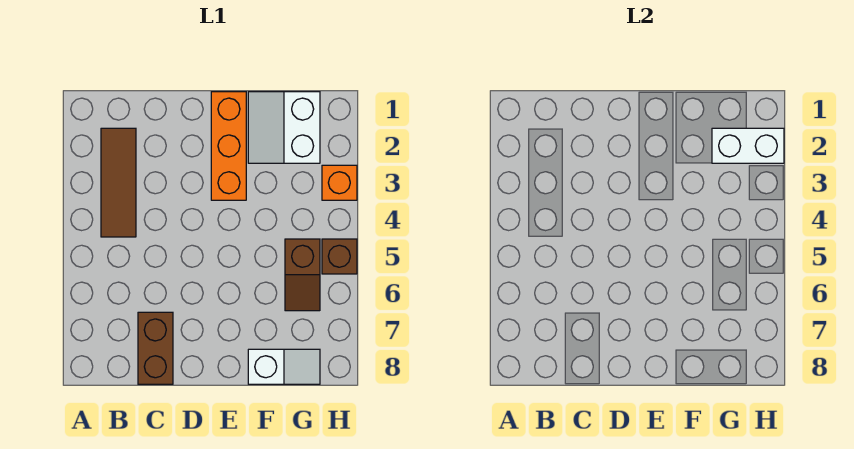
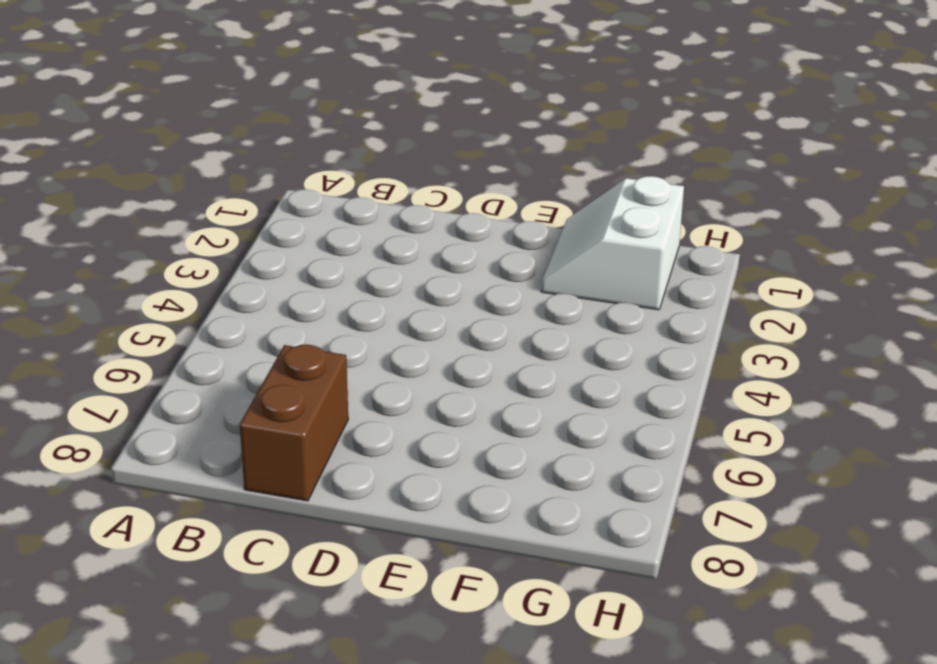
none -> brown 1x3 tile [101,128,136,237]
none -> orange 1x3 brick [211,92,246,200]

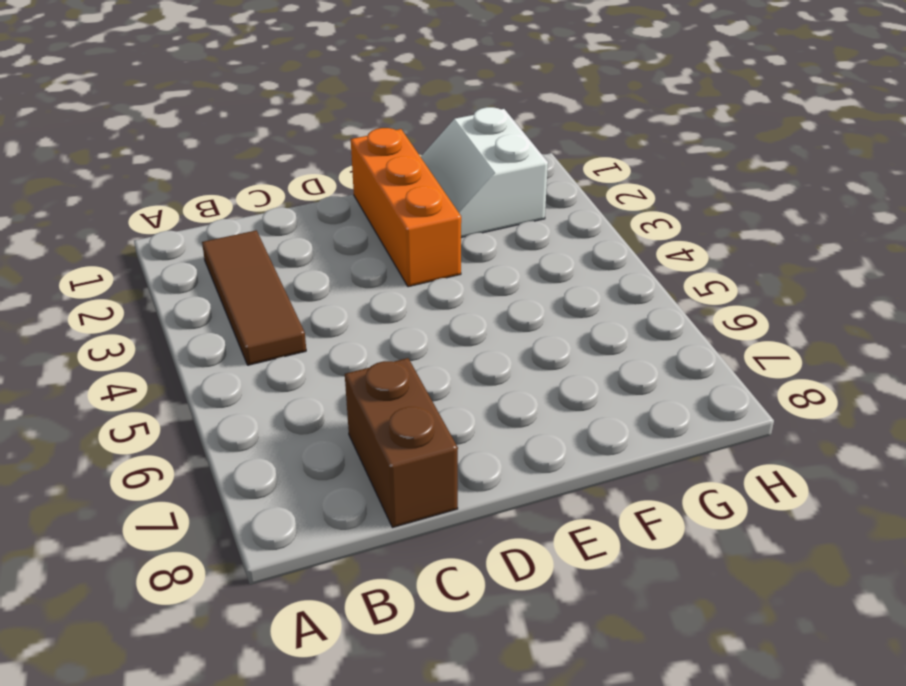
none -> white 1x2 slope [248,349,320,384]
none -> brown 1x2 slope [285,239,320,311]

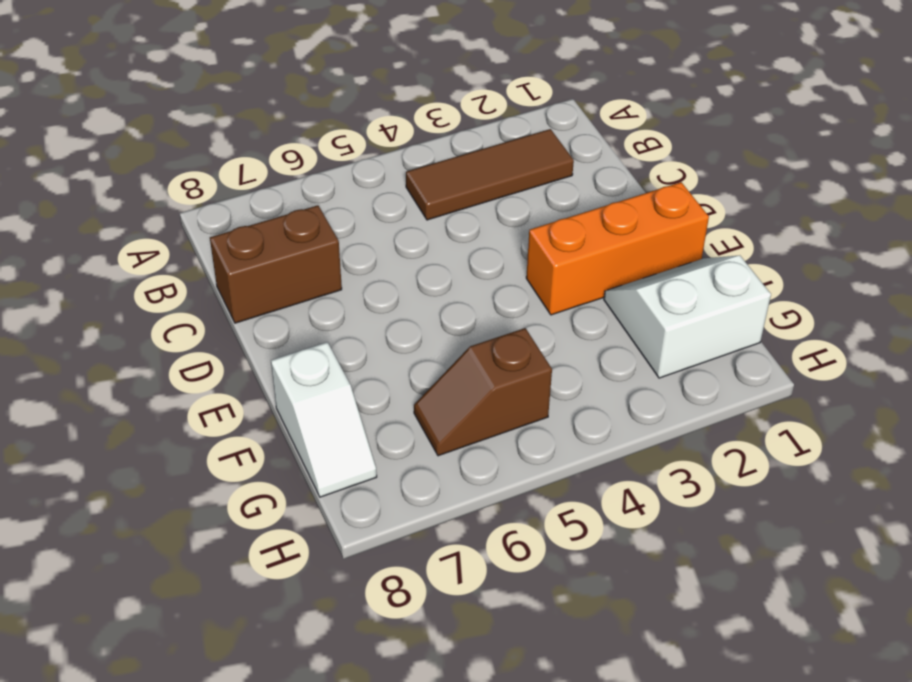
none -> orange 1x1 brick [322,165,357,200]
none -> brown 1x1 brick [322,239,357,274]

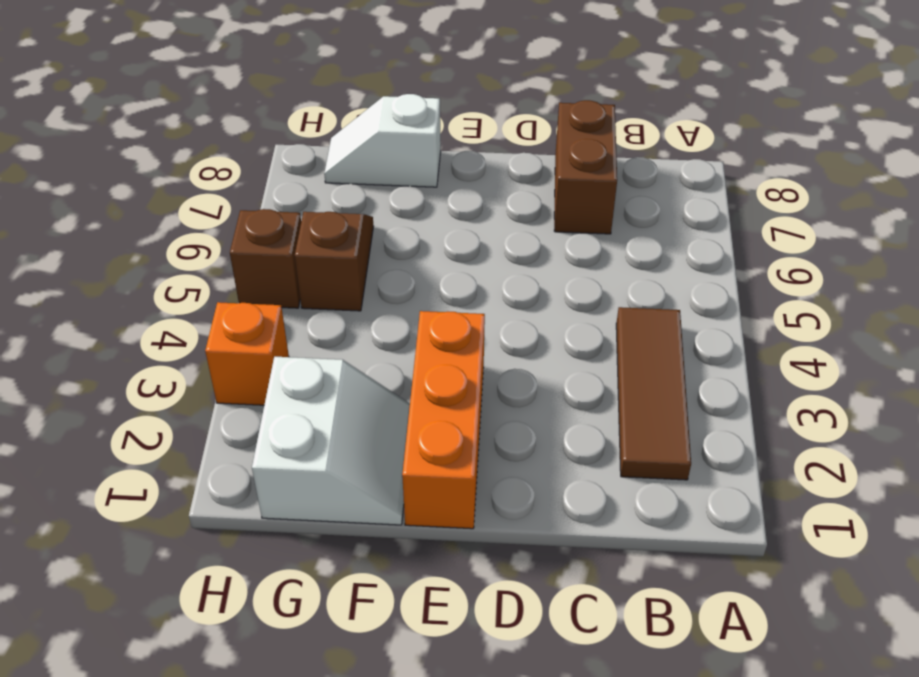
none -> white 1x2 brick [712,128,784,163]

